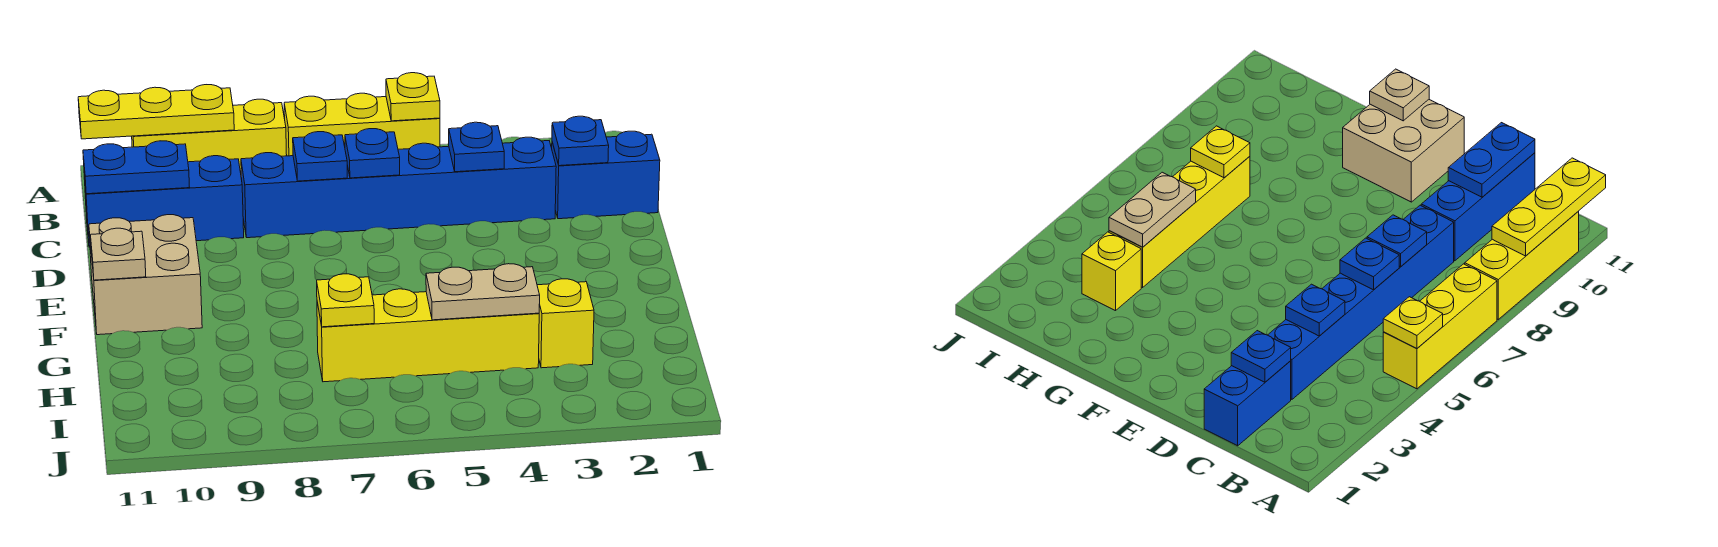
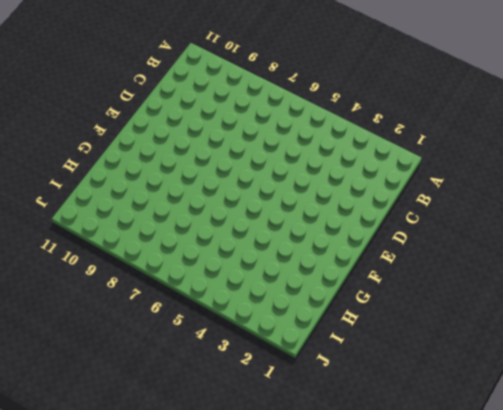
none -> yellow 1x3 brick [284,93,440,156]
none -> yellow 1x3 brick [132,99,287,179]
none -> blue 1x2 brick [552,131,660,219]

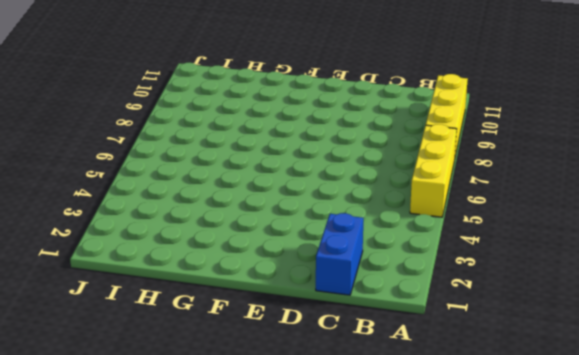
none -> blue 1x6 brick [241,137,556,238]
none -> blue 1x3 brick [84,156,244,247]
none -> tan 2x2 brick [89,215,202,335]

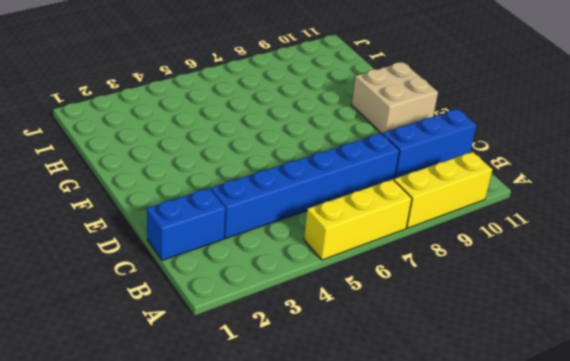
none -> yellow 1x1 brick [537,279,594,368]
none -> yellow 1x4 brick [317,289,539,382]
none -> yellow 1x1 plate [386,73,440,121]

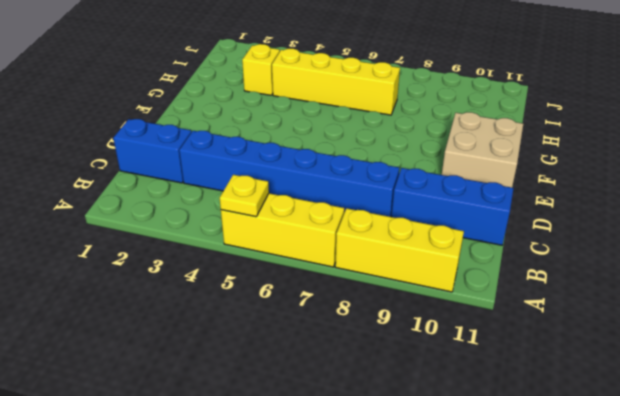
none -> yellow 1x3 plate [78,85,234,139]
none -> blue 1x1 plate [552,116,609,166]
none -> blue 1x1 plate [449,122,504,172]

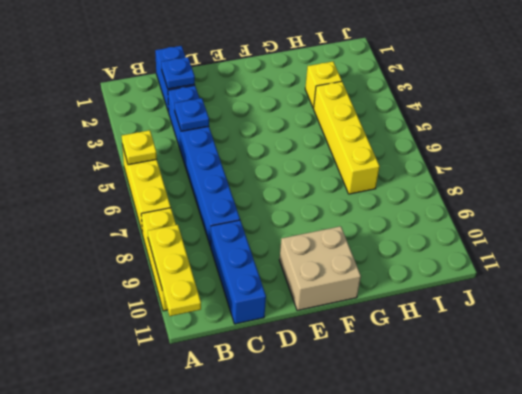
none -> blue 1x1 plate [345,129,400,178]
none -> blue 1x1 plate [293,132,347,181]
none -> blue 1x2 plate [83,141,189,194]

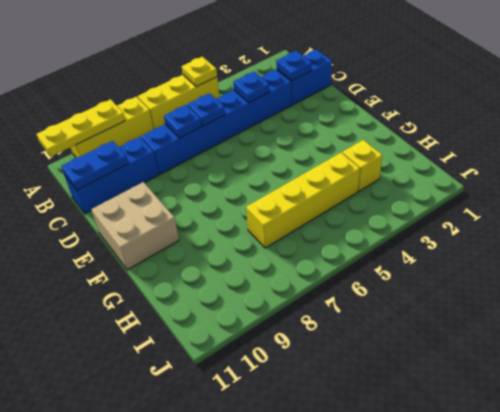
none -> tan 1x1 plate [91,228,146,280]
none -> tan 1x2 plate [426,264,540,320]
none -> yellow 1x1 plate [317,274,374,327]

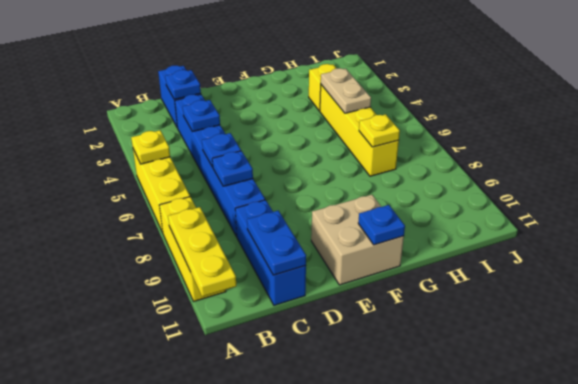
blue 1x1 plate [358,205,405,245] -> tan 1x1 plate [91,228,146,280]

